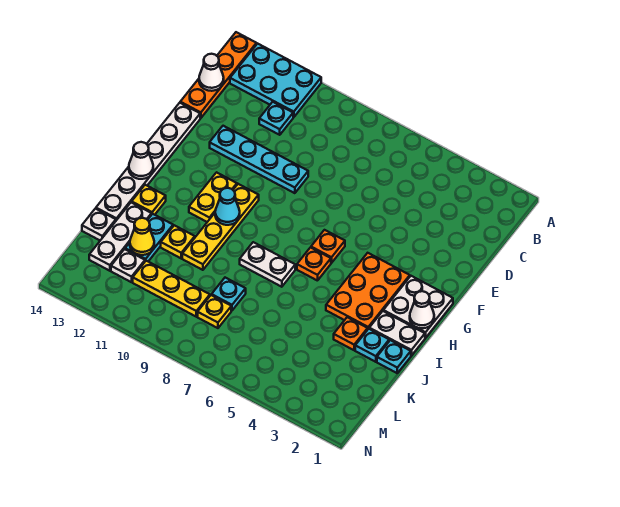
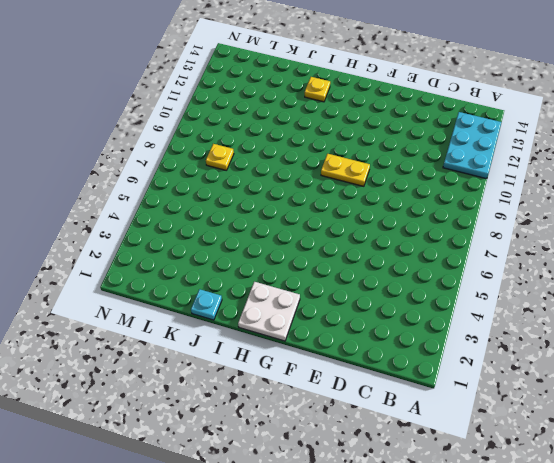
yellow 1x2 plate [321,154,370,186] -> yellow 1x2 plate moved to [189,172,237,222]
none -> orange 1x4 plate [180,32,256,118]
none -> cyan 1x1 plate [259,102,293,135]
none -> cyan 1x4 plate [210,126,308,193]
none -> white 1x6 plate [96,103,200,220]

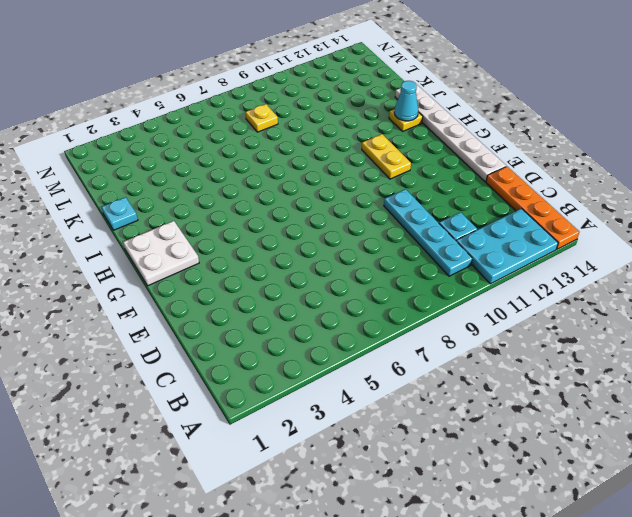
cyan 1x4 plate [384,189,472,276] -> cyan 1x4 plate turned to [210,126,308,193]
cyan 1x1 cone [394,81,418,121] -> cyan 1x1 cone moved to [215,188,240,225]
none -> orange 2x3 plate [326,253,410,329]
none -> orange 1x1 plate [311,230,345,263]
none -> yellow 1x4 plate [182,184,259,270]
none -> orange 1x1 plate [297,248,331,281]

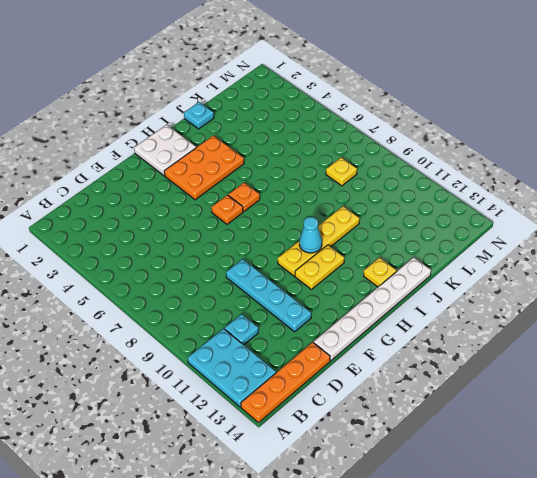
none -> white 1x2 plate [369,311,425,356]
none -> white 1x2 plate [240,242,295,287]
none -> cyan 1x1 plate [355,329,389,362]
none -> orange 1x1 plate [334,317,368,350]

